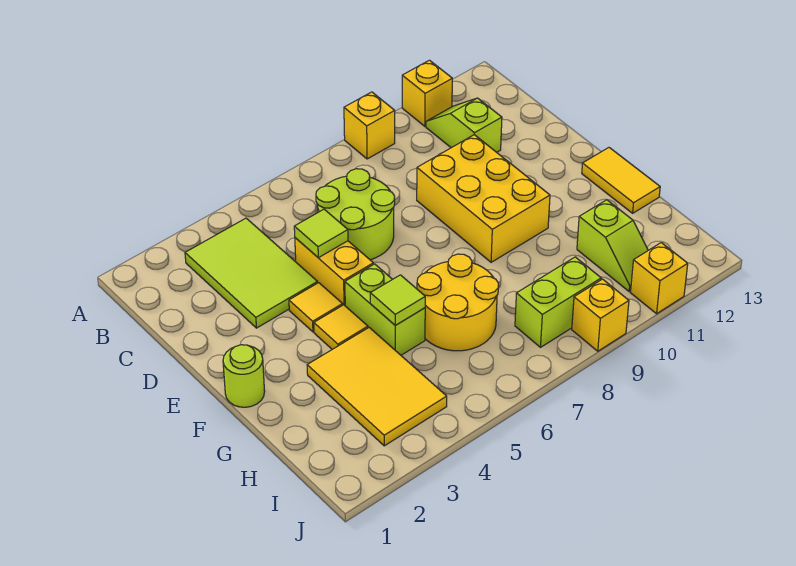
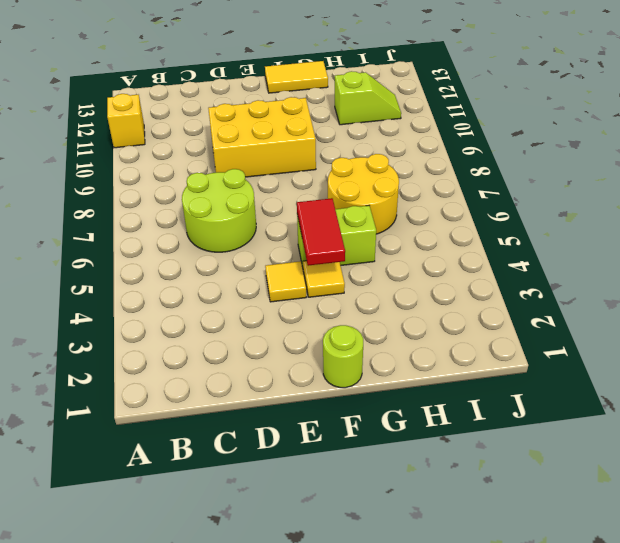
red 1x2 tile [297,198,345,266] -> none
none -> yellow 1x1 brick [344,92,395,159]
none -> lime 2x3 tile [185,218,318,328]
none -> lime 1x2 slope [426,98,502,152]

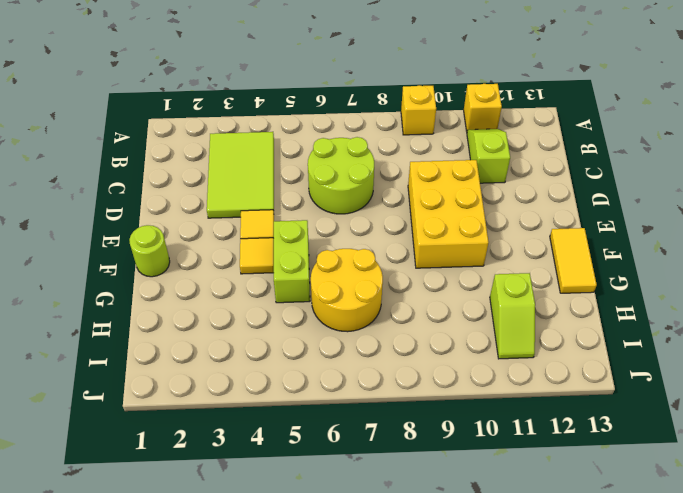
none -> yellow 1x2 brick [295,238,373,305]
none -> yellow 2x3 tile [307,328,447,446]
none -> lime 1x2 brick [515,257,601,347]

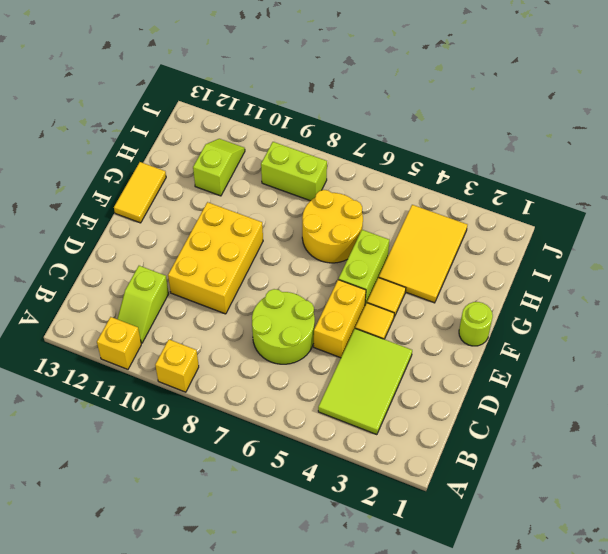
none -> yellow 1x1 brick [572,279,629,351]
none -> yellow 1x1 brick [631,243,688,314]
none -> lime 1x1 tile [294,209,348,258]

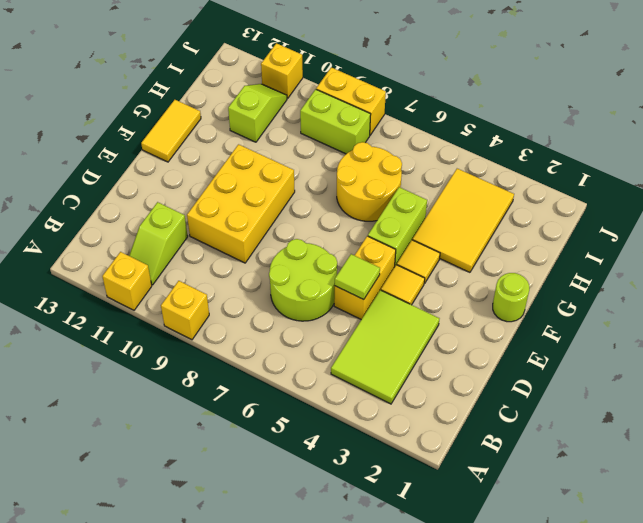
yellow 1x2 brick [316,67,386,135] -> yellow 1x1 brick [572,279,629,351]
none -> lime 1x1 tile [370,275,425,325]

